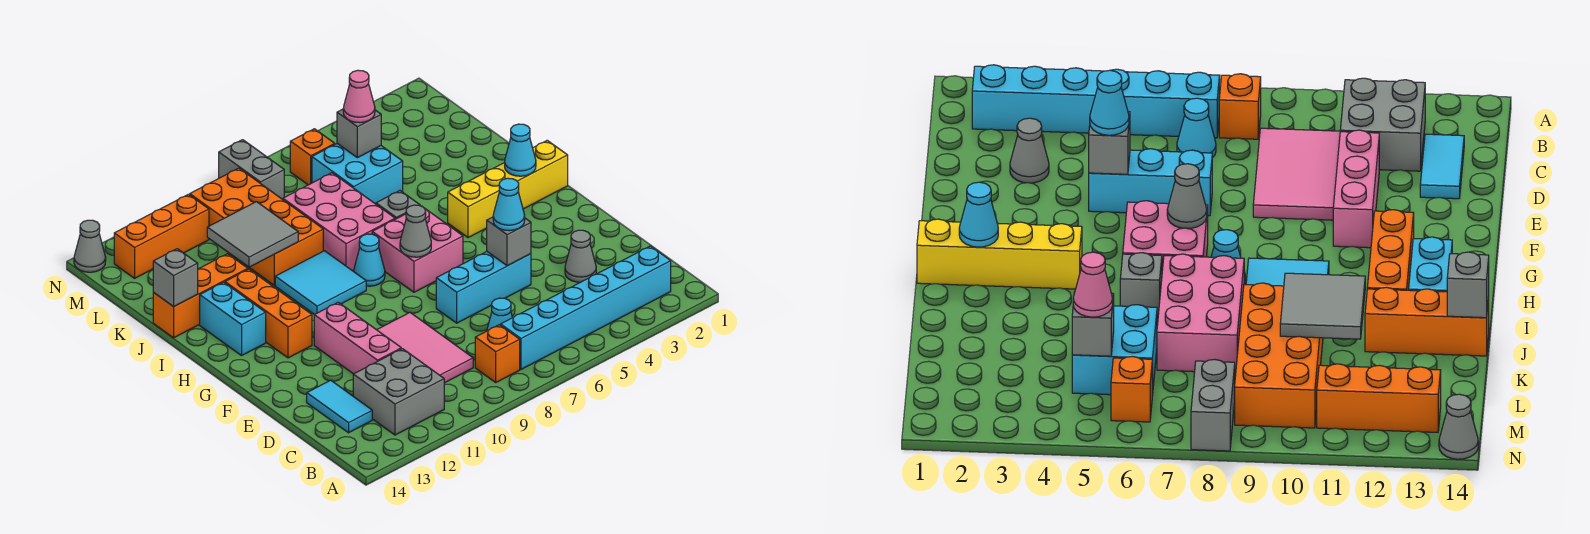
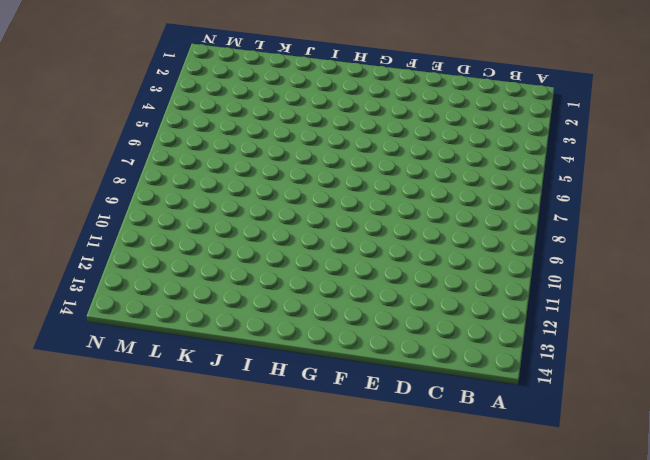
none -> cyan 1x6 brick [501,246,671,369]
none -> orange 1x1 brick [475,325,520,382]
none -> grey 2x2 brick [353,349,444,435]
none -> cyan 1x1 cone [487,298,512,331]

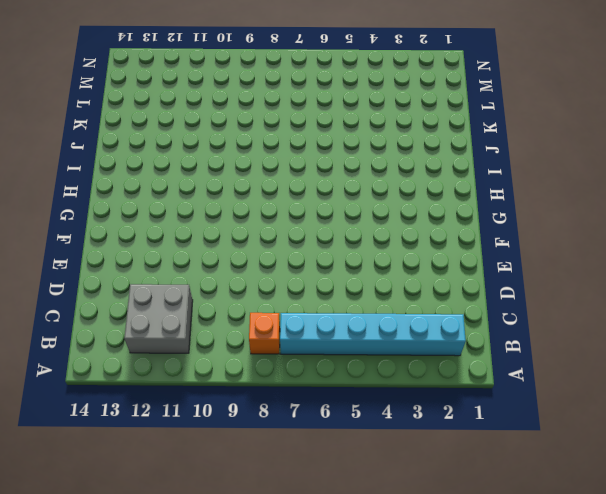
none -> cyan 1x1 cone [487,298,512,331]
none -> pink 2x3 tile [377,313,473,383]
none -> cyan 1x2 tile [307,380,372,433]
none -> grey 1x1 cone [565,230,596,282]

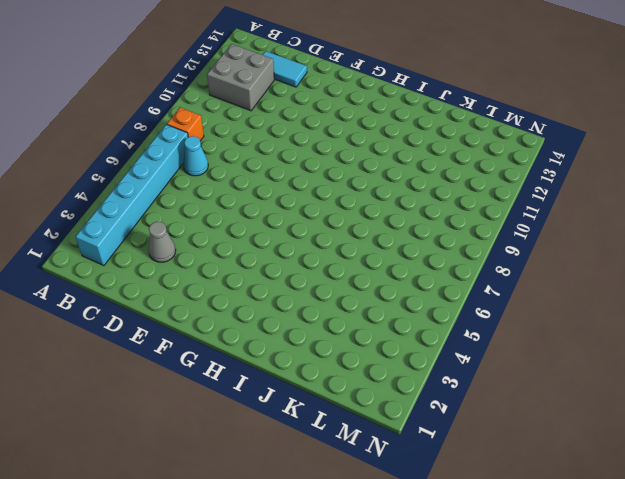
none -> pink 2x3 tile [377,313,473,383]
none -> pink 1x3 brick [314,302,401,374]
none -> cyan 1x3 brick [436,252,531,323]
none -> pink 2x2 brick [372,208,463,292]

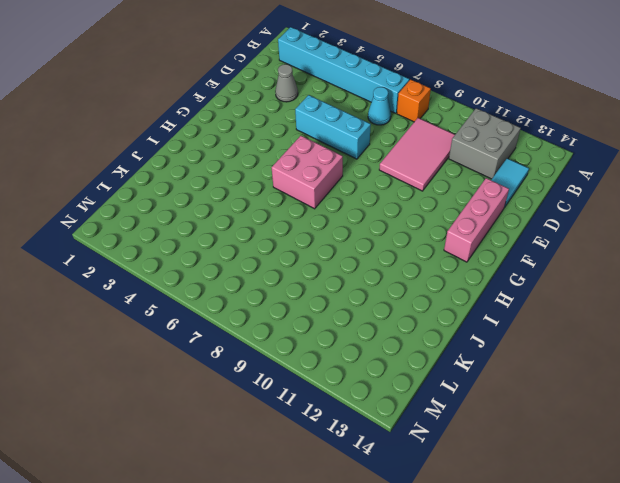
pink 1x3 brick [444,178,509,262] -> pink 1x3 brick moved to [314,302,401,374]
none -> orange 1x3 brick [225,269,312,358]
none -> yellow 1x4 brick [448,140,568,238]
none -> cyan 1x1 cone [354,234,385,286]
none -> cyan 2x2 tile [275,251,366,315]

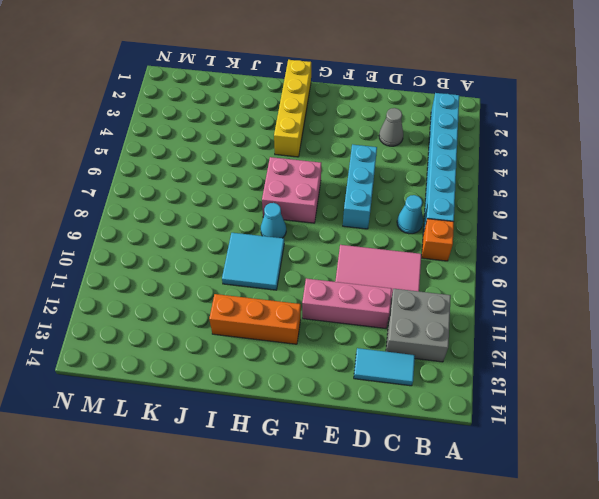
none -> cyan 1x2 brick [200,282,266,355]
none -> grey 1x1 brick [376,191,420,219]
none -> pink 2x3 brick [283,173,395,271]
none -> orange 2x4 brick [190,168,323,285]

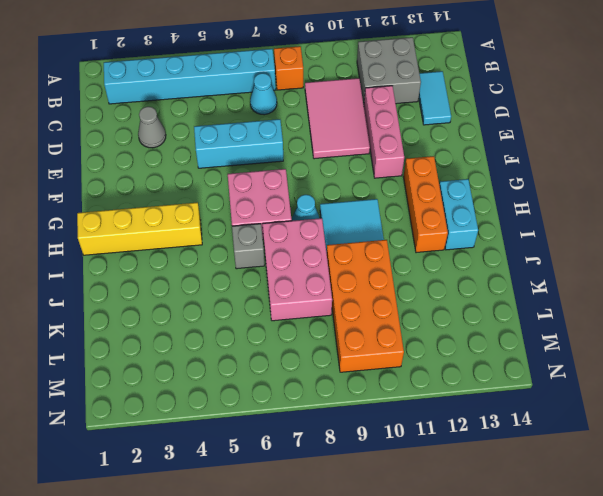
none -> orange 1x3 brick [153,254,248,338]
none -> cyan 2x2 brick [312,144,403,204]
none -> orange 1x1 brick [290,129,335,185]
none -> grey 1x2 brick [219,140,284,199]

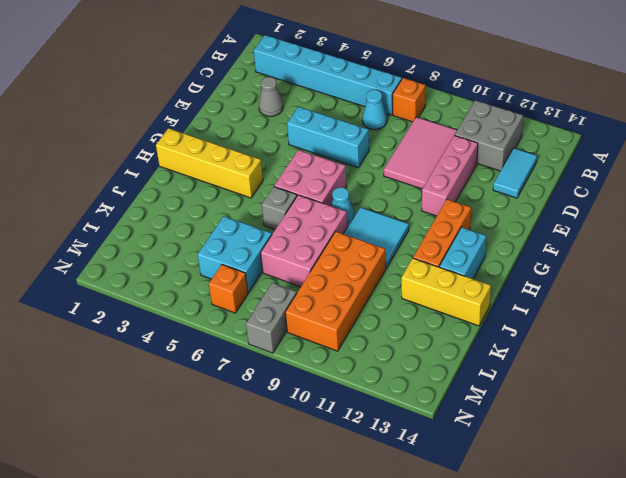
yellow 1x3 brick [401,258,491,326] -> orange 1x3 brick [153,254,248,338]
none -> orange 1x3 brick [114,194,209,278]
none -> grey 1x1 cone [74,220,106,272]
none -> grey 1x1 brick [487,217,531,266]
none -> grey 1x1 cone [400,205,431,257]

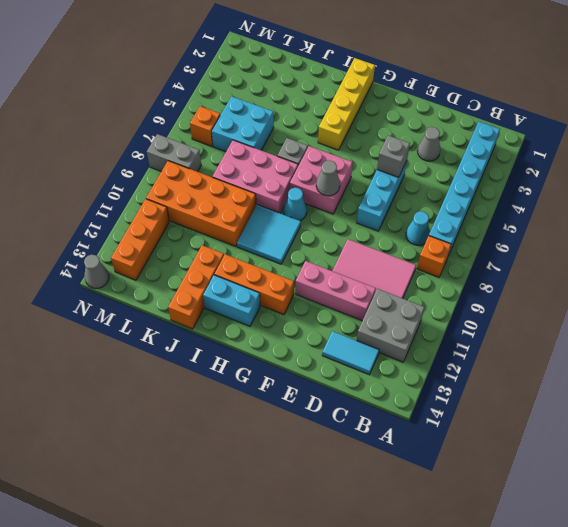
none -> cyan 1x1 cone [505,124,536,176]
none -> grey 2x2 tile [207,202,298,267]
none -> grey 1x1 brick [153,249,198,307]
none -> grey 1x1 brick [337,109,381,158]

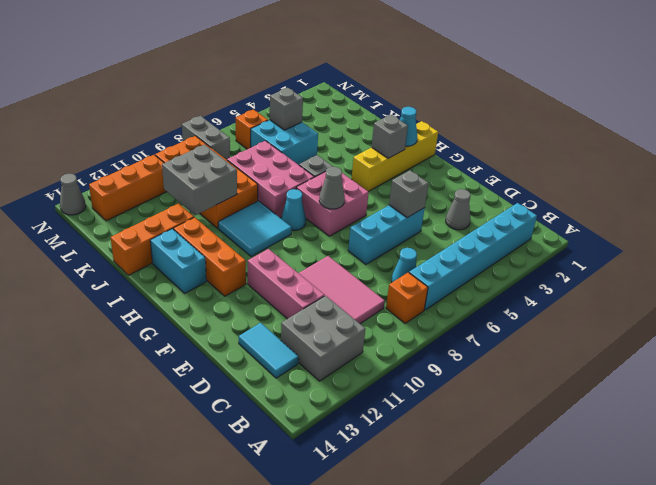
grey 1x1 brick [372,115,408,158] -> grey 1x1 brick moved to [153,249,198,307]
grey 2x2 brick [162,145,237,215] -> grey 2x2 tile [207,202,298,267]
none -> cyan 1x1 cone [493,178,525,231]
none -> pink 1x1 cone [343,70,375,123]

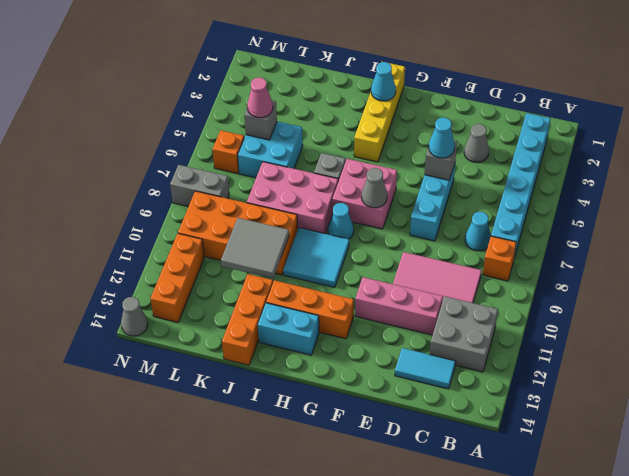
none -> grey 1x1 brick [153,249,198,307]

